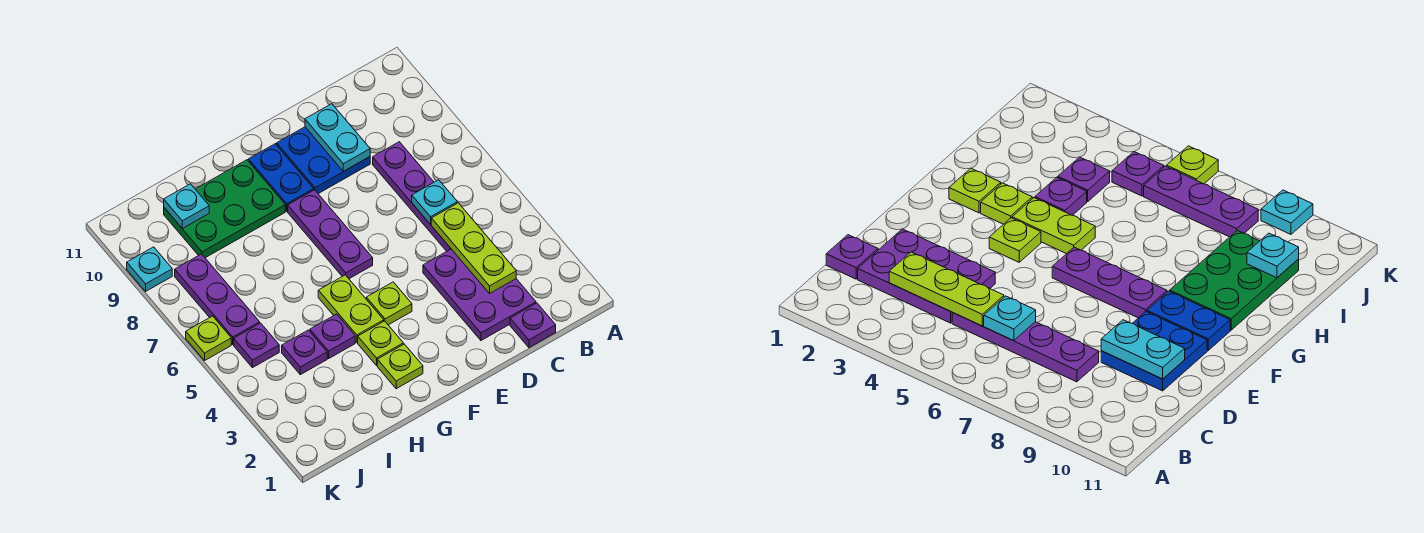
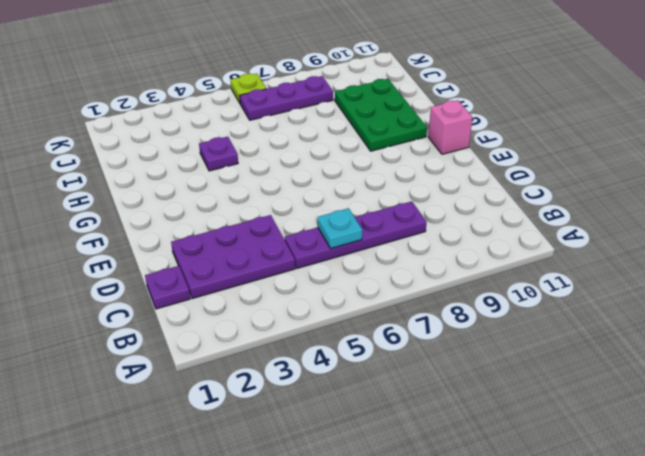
pink 1x1 brick [428,100,472,154] -> none
none -> blue 2x2 plate [277,127,370,194]
none -> lime 1x1 plate [366,282,412,325]
none -> purple 1x3 plate [288,190,373,279]

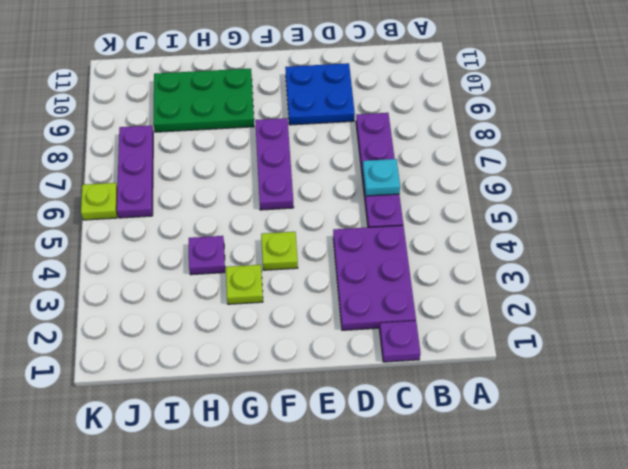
none -> blue 1x2 plate [248,144,314,211]
none -> lime 1x1 plate [377,344,423,389]
none -> lime 1x2 plate [318,275,384,342]

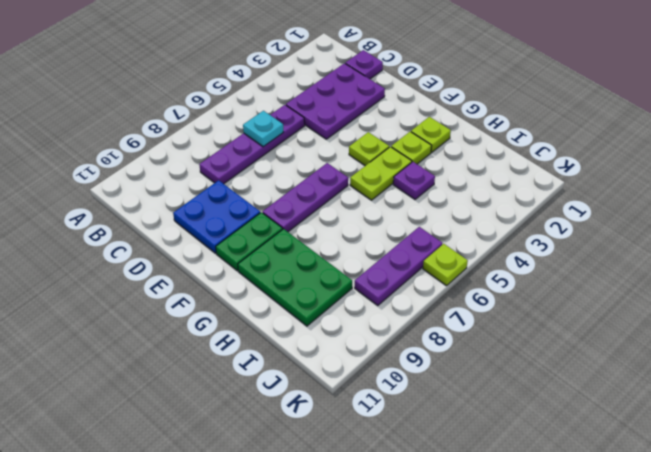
green 1x2 plate [216,212,282,271] -> blue 1x2 plate [248,144,314,211]
none -> purple 1x1 plate [282,330,327,375]
none -> purple 1x1 plate [234,323,279,368]
none -> cyan 1x1 plate [127,247,172,291]

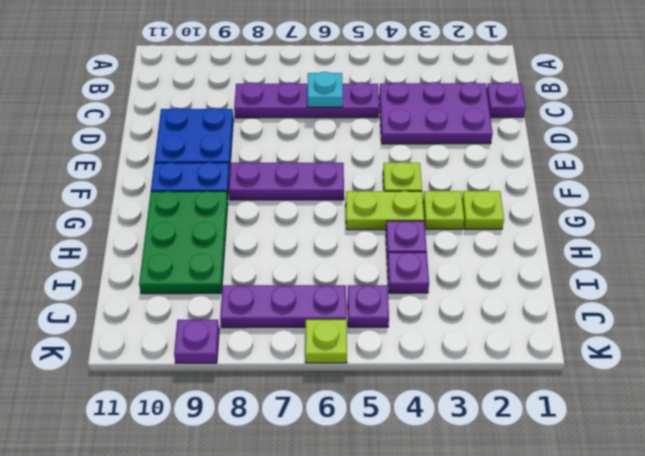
purple 1x1 plate [174,320,219,363] -> cyan 1x1 plate [127,247,172,291]
none -> lime 1x3 plate [431,203,516,293]
none -> cyan 1x2 plate [305,104,370,171]
none -> cyan 1x1 plate [164,184,209,228]

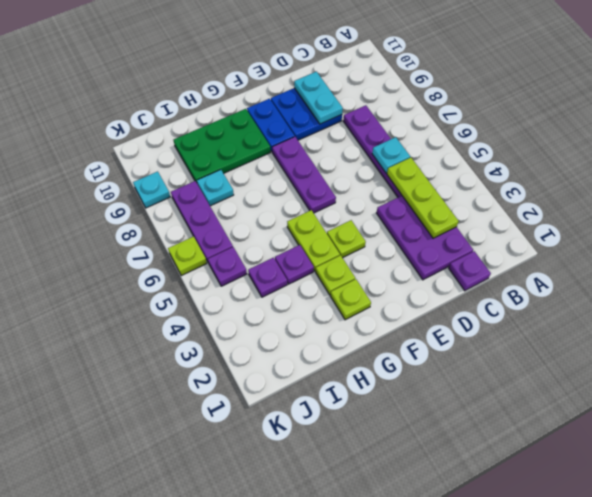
cyan 1x1 plate [197,170,234,206] -> cyan 1x1 plate moved to [164,184,209,228]

